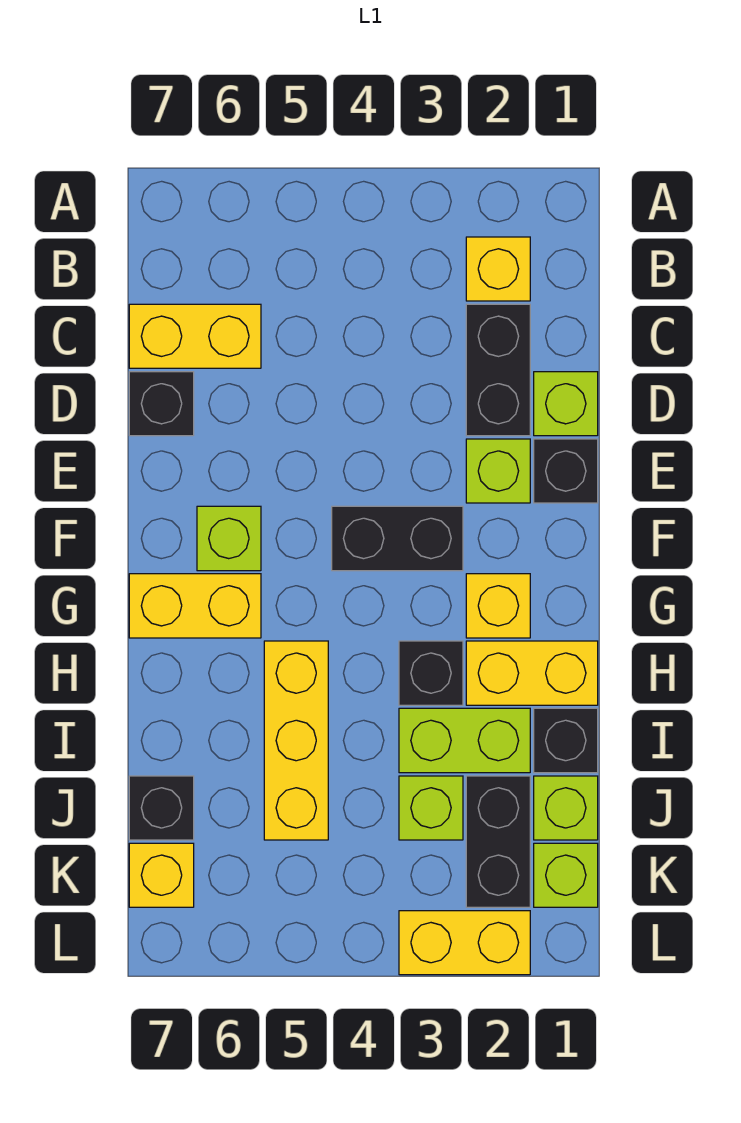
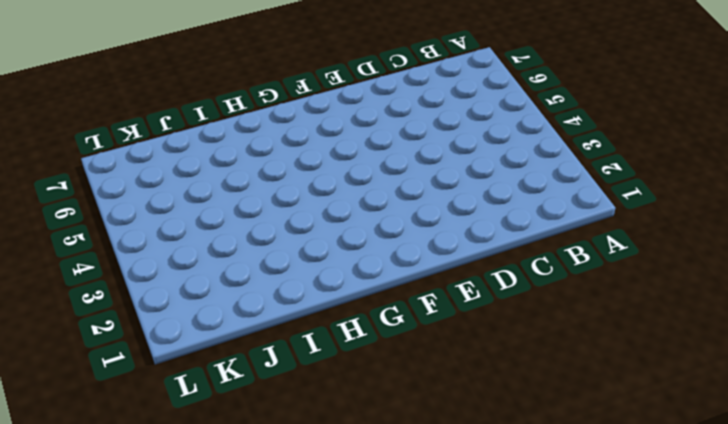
none -> yellow 1x1 brick [466,237,530,301]
none -> black 1x2 brick [466,304,530,436]
none -> yellow 1x2 brick [129,304,261,368]

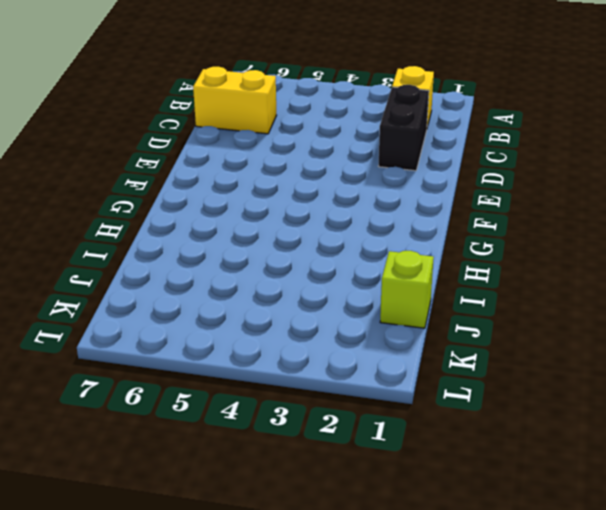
none -> lime 1x1 brick [534,372,598,436]
none -> black 1x1 brick [129,372,194,436]
none -> black 1x1 brick [534,439,598,503]

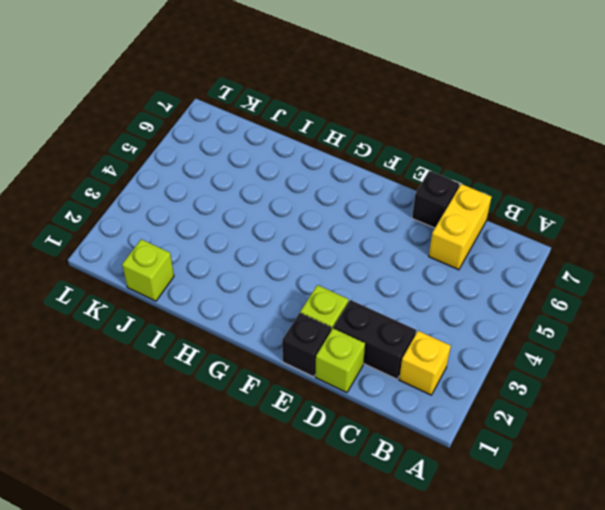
none -> black 1x2 brick [332,506,463,571]
none -> lime 1x1 brick [197,506,261,571]
none -> yellow 1x1 brick [466,574,530,638]

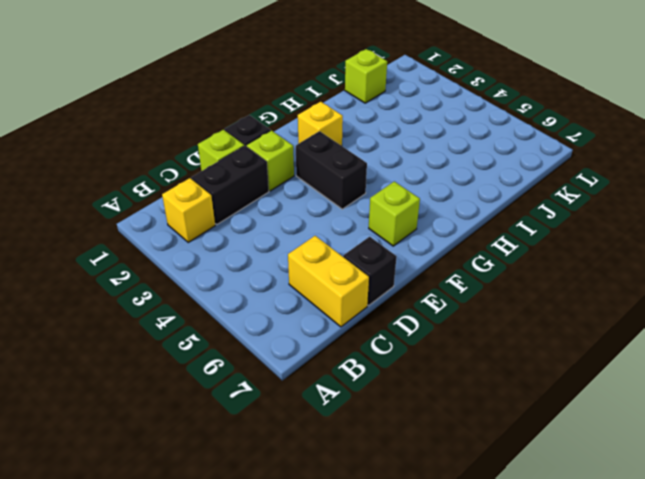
none -> yellow 1x2 brick [129,574,261,638]
none -> yellow 1x2 brick [466,641,598,705]
none -> black 1x1 brick [399,641,463,705]

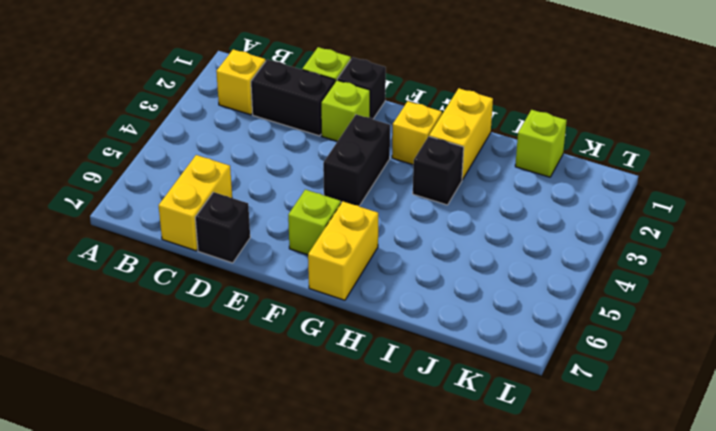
none -> yellow 1x3 brick [264,641,328,840]
none -> black 1x1 brick [534,708,598,773]
none -> lime 1x2 brick [399,708,530,773]

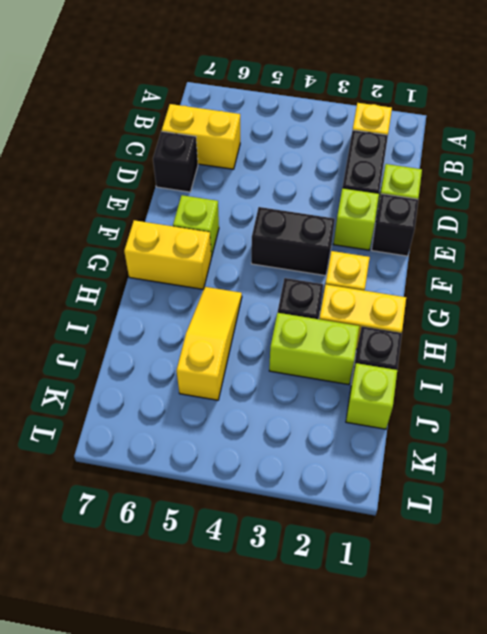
yellow 1x3 slope [177,287,242,400] -> yellow 1x3 brick [264,641,328,840]
none -> black 1x2 brick [466,776,530,907]
none -> lime 1x1 brick [399,776,463,840]
none -> black 1x1 brick [129,776,194,840]

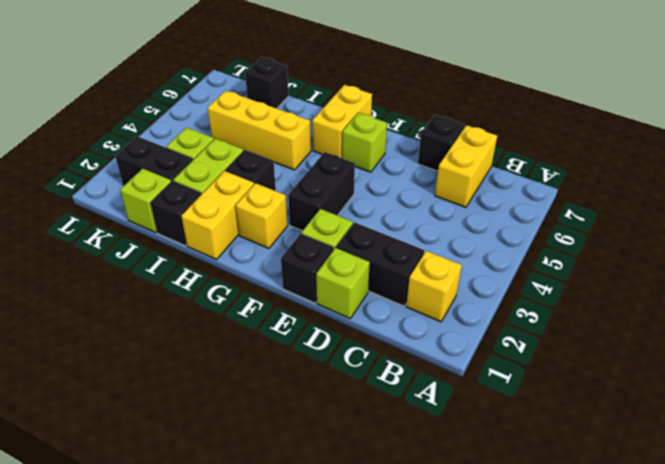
none -> lime 1x1 brick [534,843,598,907]
none -> yellow 1x1 brick [129,843,194,907]
none -> yellow 1x2 brick [399,911,530,975]

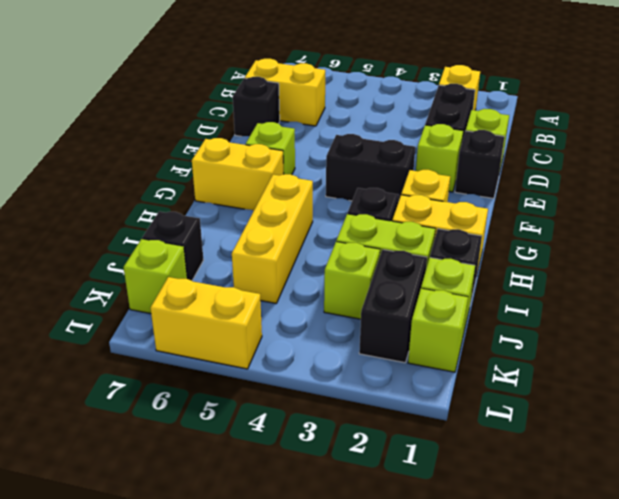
lime 1x1 brick [123,239,187,314] -> yellow 1x1 brick [129,843,194,907]
yellow 1x2 brick [150,277,262,369] -> yellow 1x2 brick moved to [399,911,530,975]

